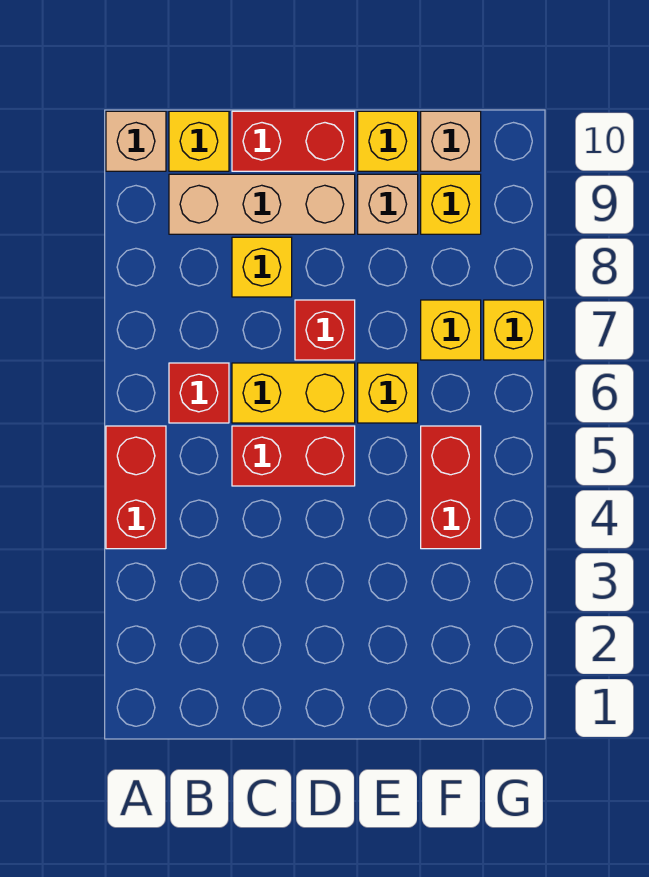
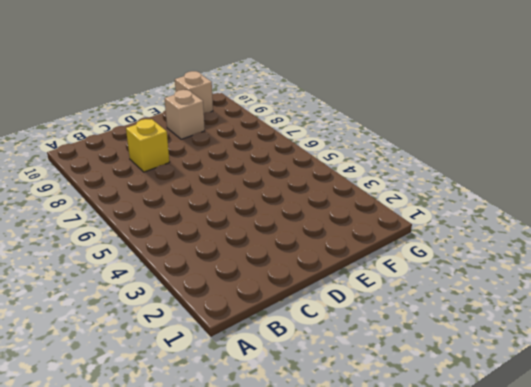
none -> red 1x2 brick [106,426,166,549]
none -> tan 1x1 brick [106,111,166,171]
none -> red 1x1 brick [169,363,229,423]

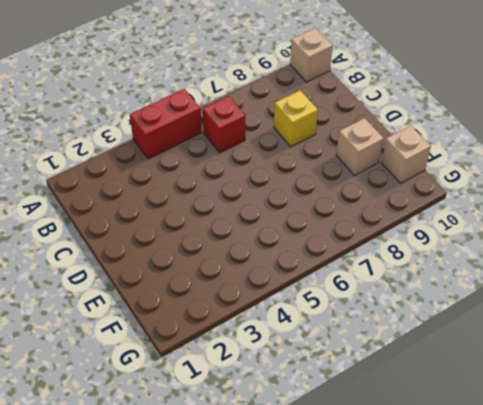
none -> tan 1x3 brick [169,174,355,234]
none -> yellow 1x1 brick [169,111,229,171]
none -> red 1x2 brick [232,426,355,486]

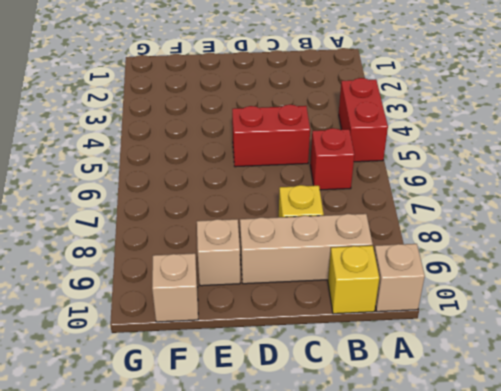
none -> yellow 1x2 brick [232,363,355,423]
none -> red 1x2 brick [232,111,355,171]
none -> red 1x1 brick [295,300,355,360]

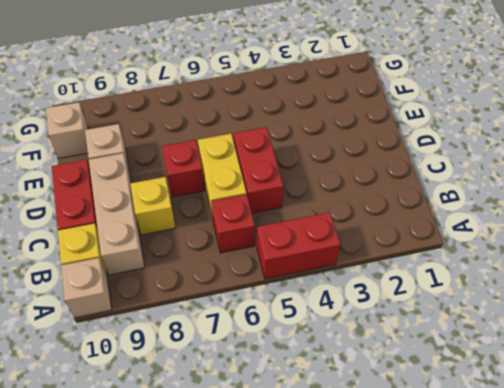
none -> yellow 1x1 brick [358,363,418,423]
none -> yellow 1x1 brick [358,111,418,171]
none -> red 1x2 brick [421,426,481,549]

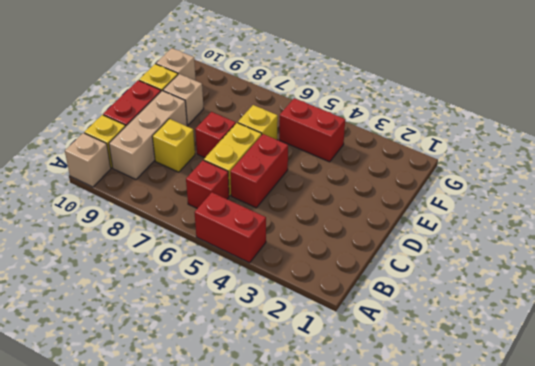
none -> yellow 1x1 brick [421,300,481,360]
none -> yellow 1x1 brick [421,174,481,234]
none -> yellow 1x1 brick [484,300,544,360]

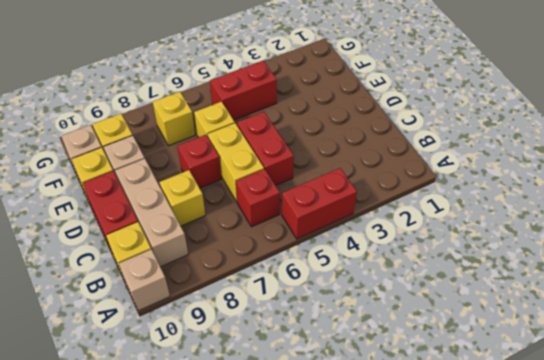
none -> yellow 1x1 brick [484,300,544,360]

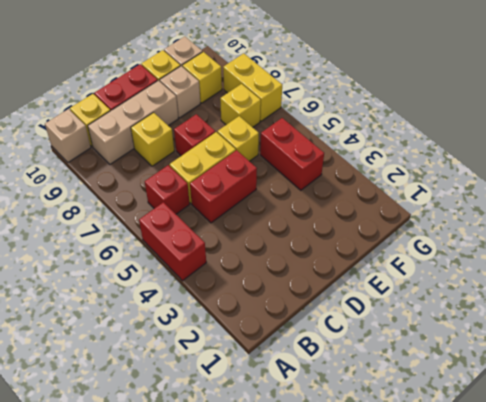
yellow 1x2 brick [223,53,282,121] -> yellow 1x1 brick [484,300,544,360]

